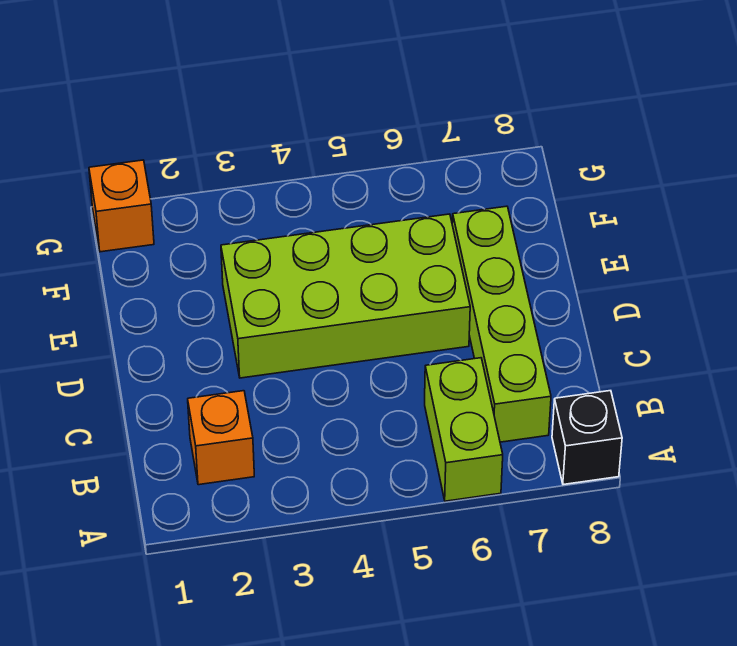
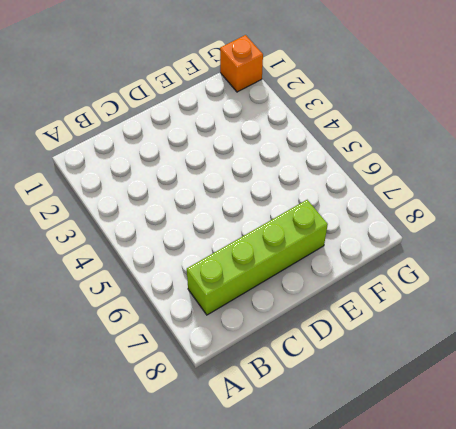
none -> lime 1x2 brick [425,358,503,501]
none -> black 1x1 brick [552,391,622,485]

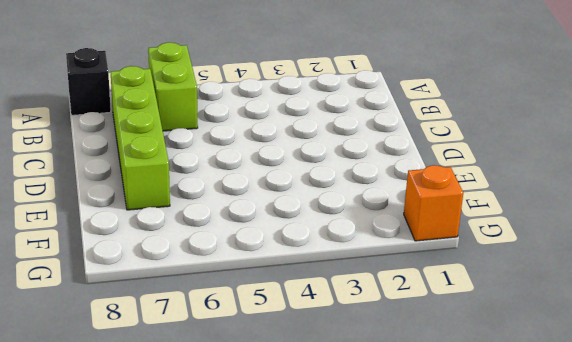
none -> orange 1x1 brick [188,391,254,485]
none -> lime 2x4 brick [221,214,470,378]

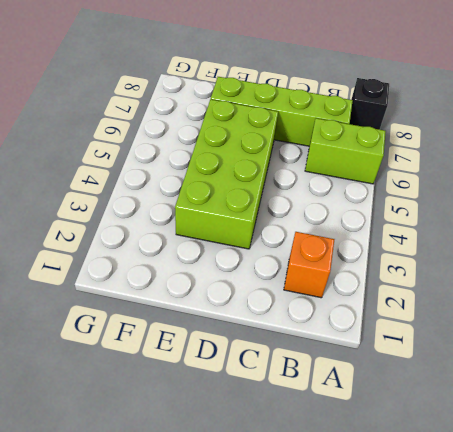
none -> orange 1x1 brick [89,160,154,252]

